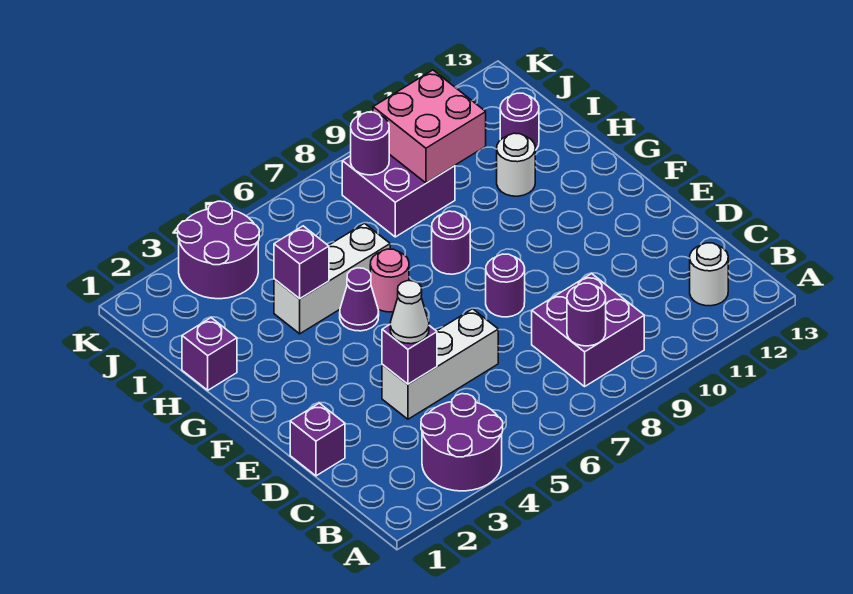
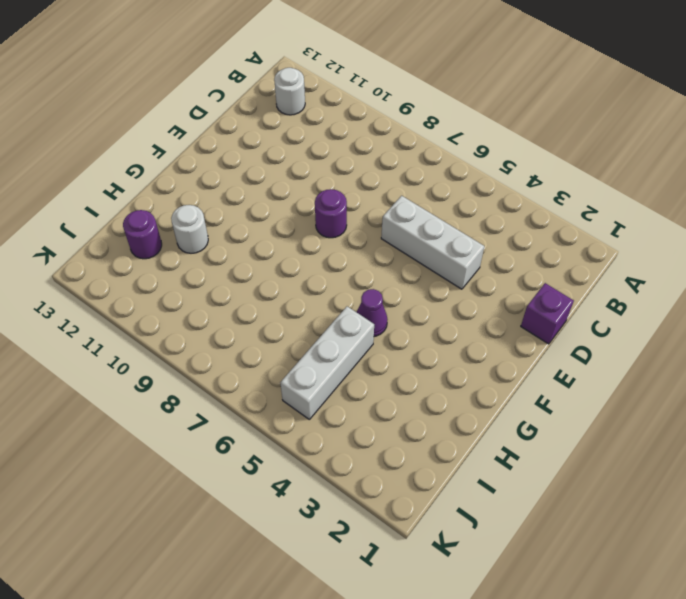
white 1x3 brick [280,306,374,419] -> white 1x3 brick turned to [274,223,390,334]
none -> purple 2x2 round brick [421,394,503,491]
none -> purple 2x2 brick [532,274,644,386]
none -> pink 1x1 round brick [370,249,409,312]

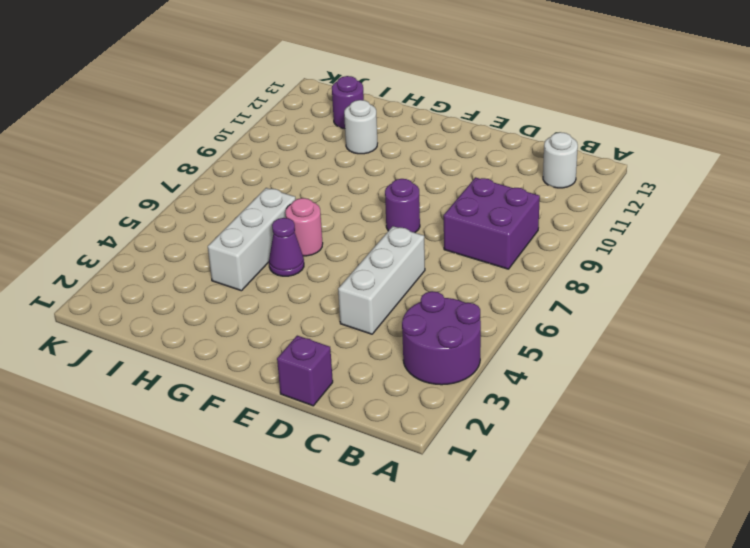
none -> purple 1x1 round brick [432,211,470,274]
none -> purple 1x1 brick [182,318,237,390]
none -> purple 2x2 brick [342,154,455,237]

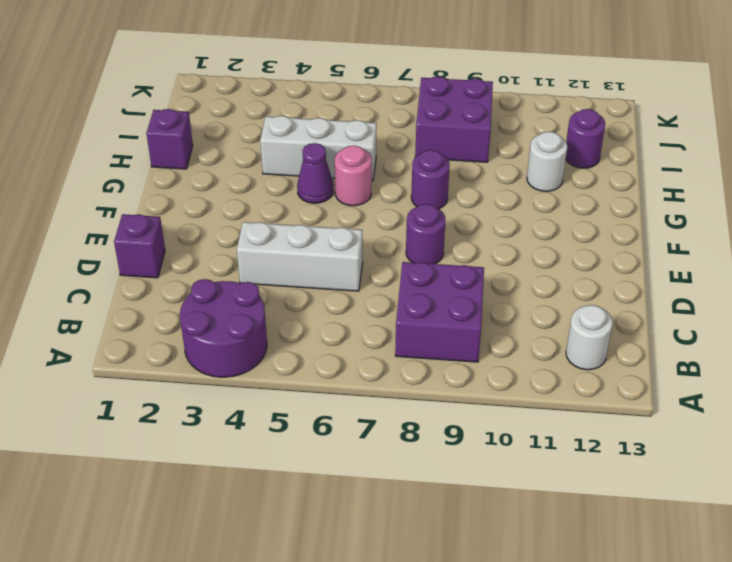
none -> purple 2x2 round brick [178,201,259,299]
none -> purple 1x1 round brick [567,283,606,346]
none -> purple 1x1 brick [382,325,437,384]

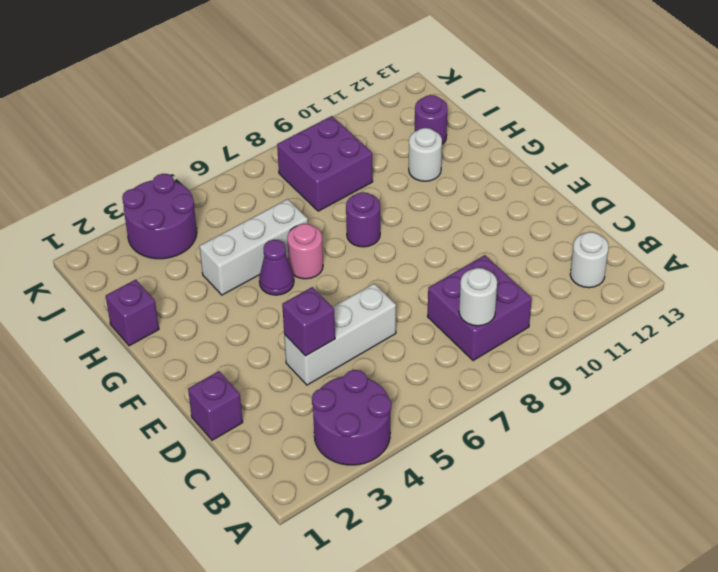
white 1x1 round brick [459,268,497,326] -> purple 1x1 round brick [567,283,606,346]
none -> purple 1x1 round brick [486,254,525,317]
none -> purple 1x1 brick [274,226,329,299]
none -> pink 2x2 brick [373,70,486,183]

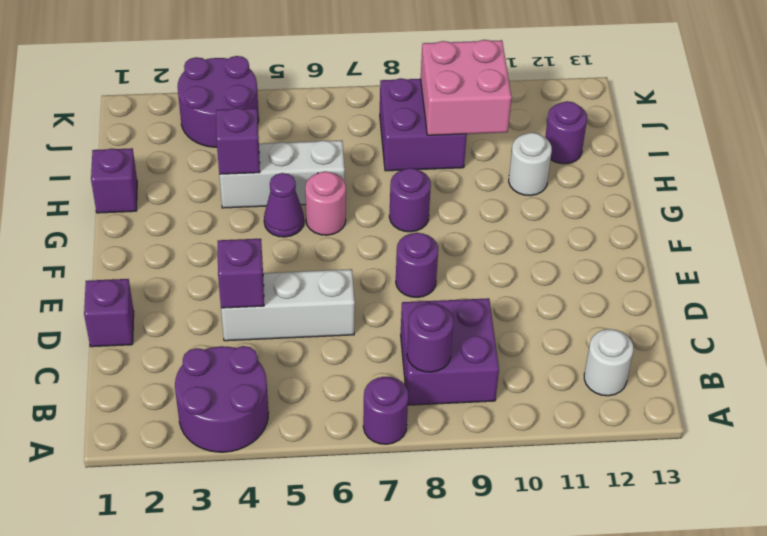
purple 1x1 round brick [363,377,408,444] -> purple 1x1 round brick moved to [351,112,389,175]
none -> white 1x1 cone [390,281,429,344]

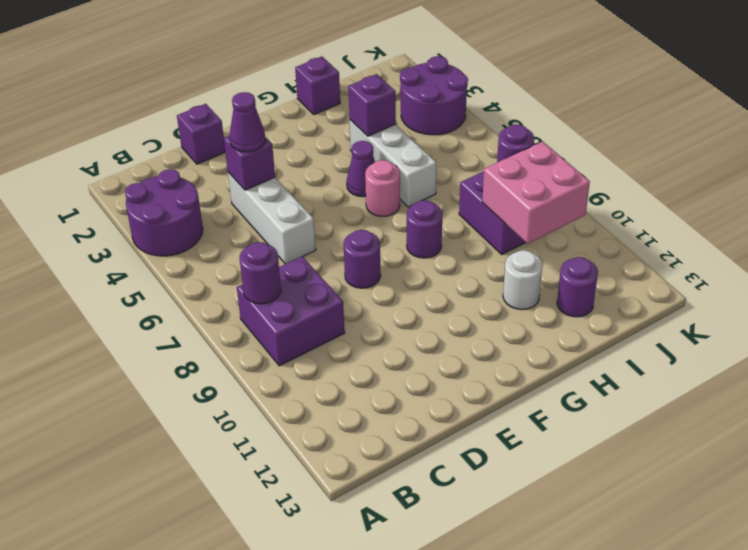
purple 1x1 cone [230,92,265,152] -> white 1x1 cone [390,281,429,344]
none -> white 1x1 round brick [690,243,728,306]

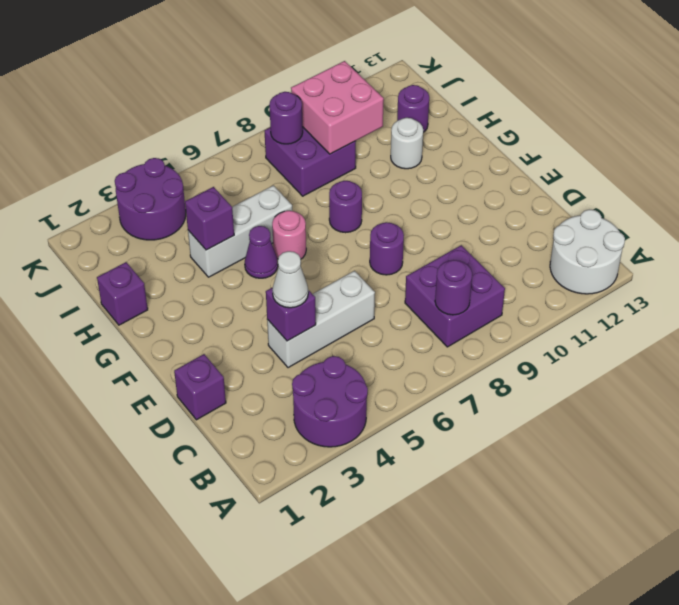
white 2x2 round brick [550,210,625,294] -> white 1x1 round brick [690,243,728,306]

